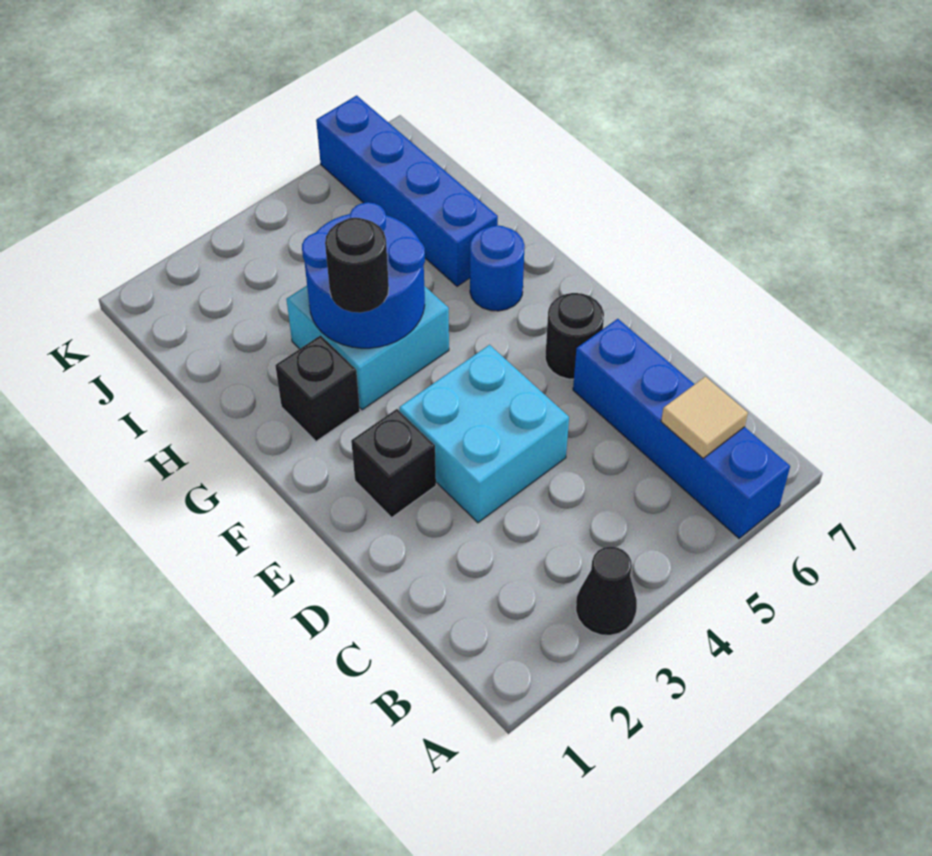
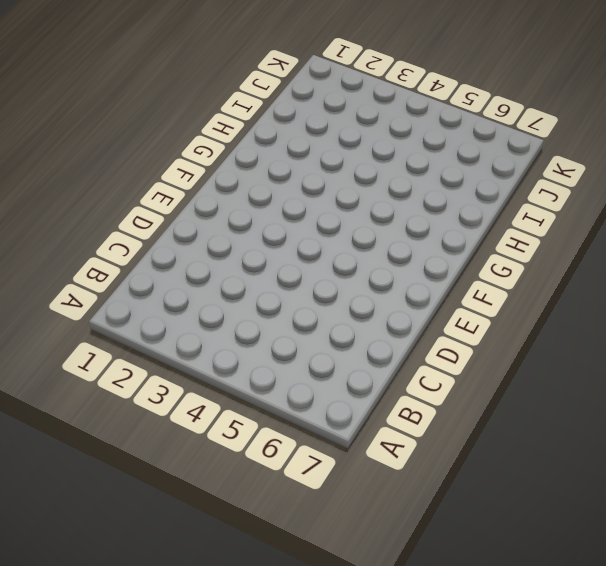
none -> black 1x1 cone [576,547,637,635]
none -> blue 1x4 brick [573,319,790,538]
none -> cyan 2x2 brick [399,345,569,523]

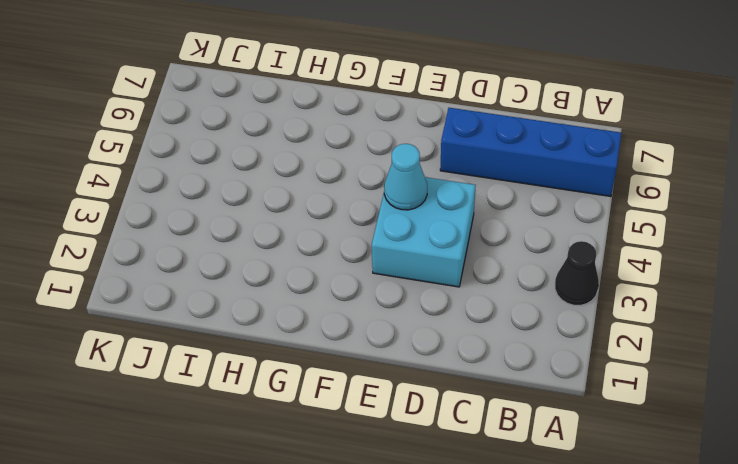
cyan 1x1 cone [384,144,427,210] -> none
none -> black 1x1 brick [351,409,436,517]
none -> black 1x1 round brick [545,293,604,379]
none -> black 1x1 brick [275,335,360,441]

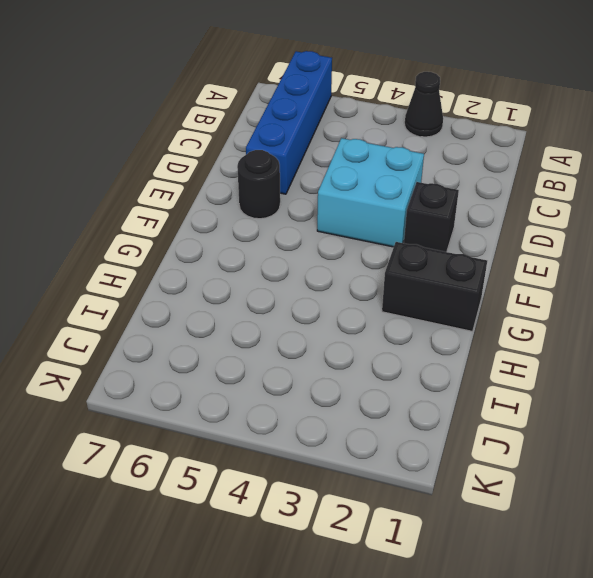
black 1x2 brick [382,242,487,331] -> black 1x1 brick [275,335,360,441]
none -> cyan 2x2 brick [286,286,449,410]
none -> blue 1x1 round brick [470,225,525,311]
none -> blue 1x4 brick [316,96,498,286]

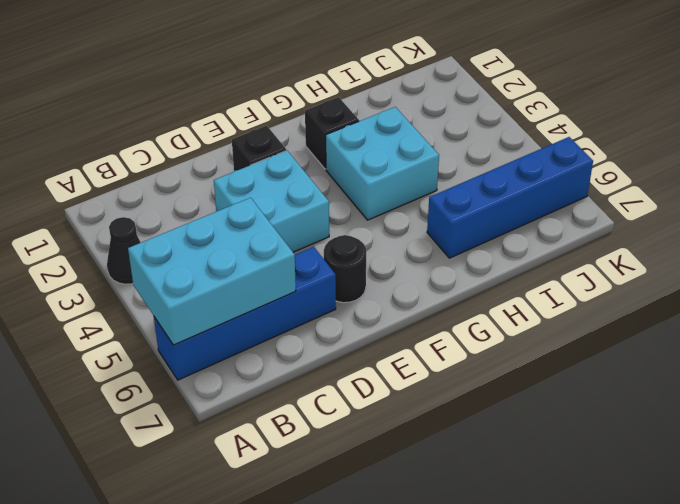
cyan 2x3 brick [128,198,296,345] -> tan 1x1 tile [661,377,748,458]
none -> blue 1x1 round brick [470,225,525,311]
none -> blue 2x2 round brick [302,202,425,348]
none -> black 1x1 round brick [325,218,389,313]

